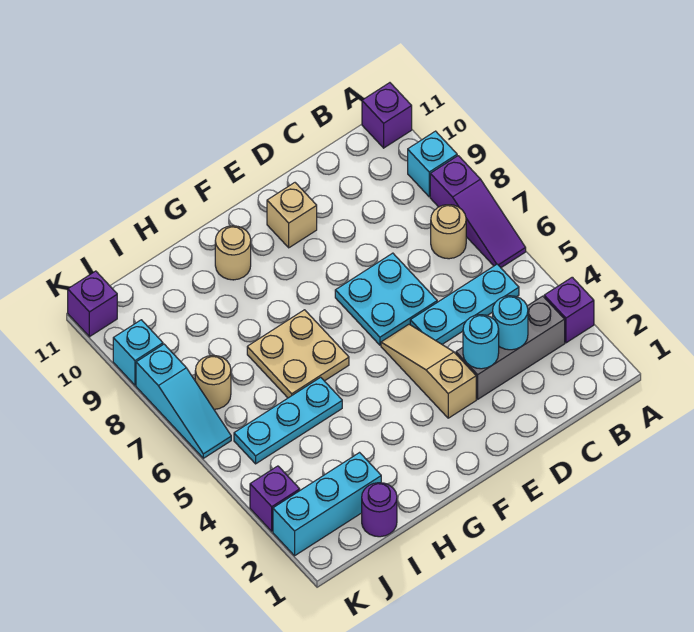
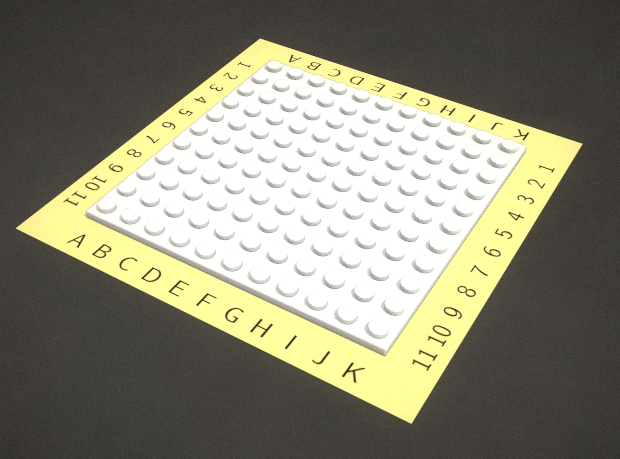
none -> purple 1x1 brick [544,277,594,343]
none -> purple 1x3 slope [430,156,526,268]
none -> cyan 1x1 brick [408,131,457,197]

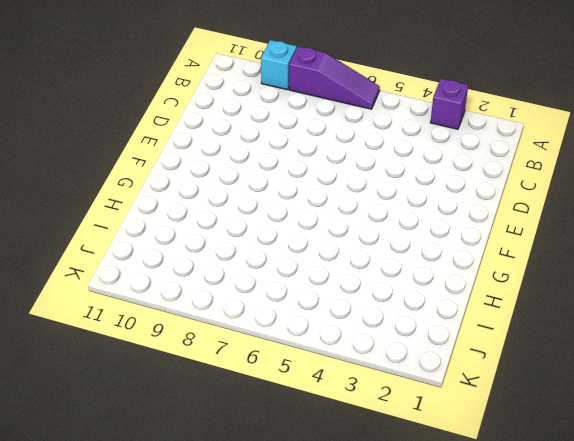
none -> purple 1x1 brick [362,83,412,148]
none -> grey 1x3 brick [456,296,565,399]
none -> cyan 1x3 plate [410,264,519,344]

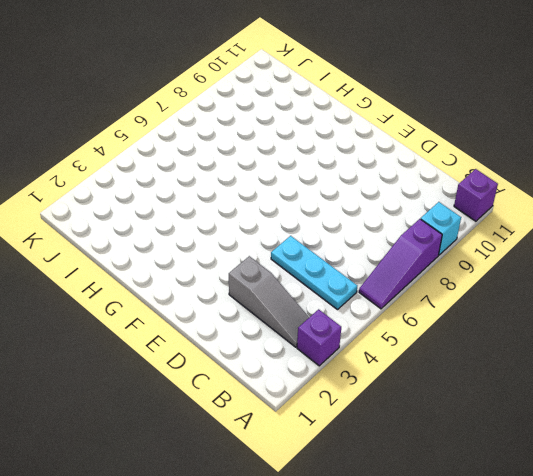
grey 1x3 slope [229,256,309,347] -> grey 1x3 brick [456,296,565,399]
none -> tan 1x1 round brick [431,205,466,259]
none -> cyan 2x2 plate [335,253,437,345]
none -> tan 1x3 slope [381,324,476,418]

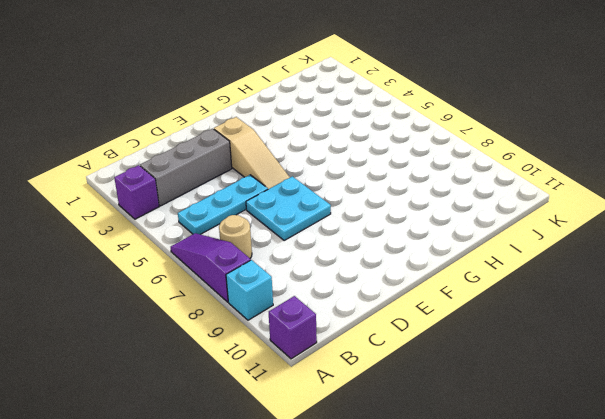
none -> tan 1x1 brick [267,183,317,248]
none -> tan 2x2 plate [247,310,349,398]
none -> tan 1x1 round brick [215,226,251,280]

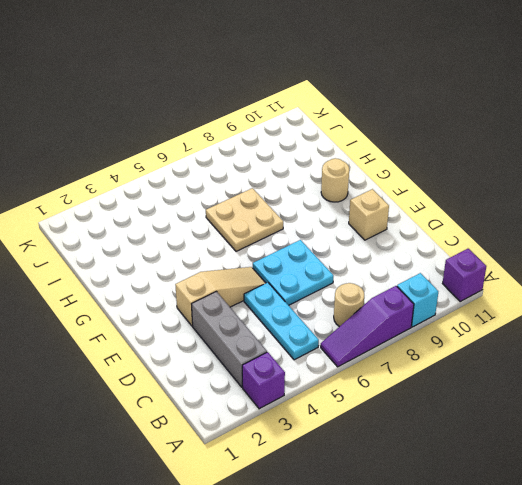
none -> cyan 1x3 plate [234,377,342,464]
none -> purple 1x1 round brick [362,483,397,537]
none -> cyan 1x3 brick [273,453,381,556]

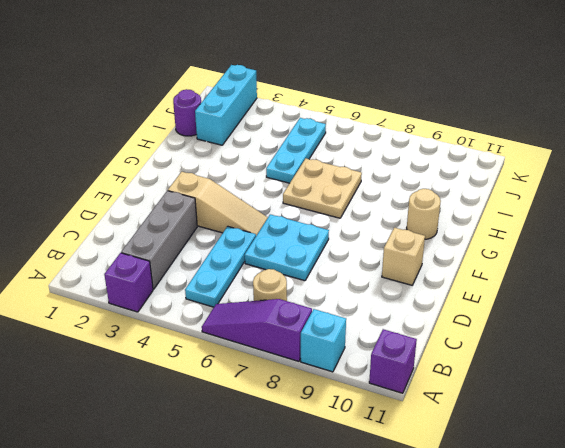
none -> tan 1x1 round brick [195,355,231,409]
none -> purple 1x1 brick [250,466,300,531]
none -> cyan 1x3 slope [136,344,231,458]

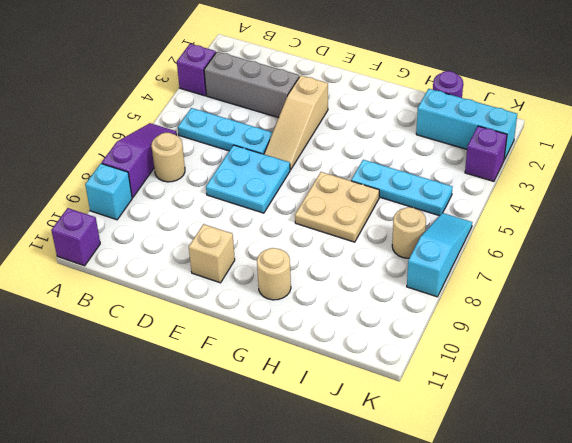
none -> cyan 1x1 brick [113,320,163,385]
none -> purple 1x1 brick [68,271,117,337]
none -> cyan 1x1 round brick [493,296,528,350]

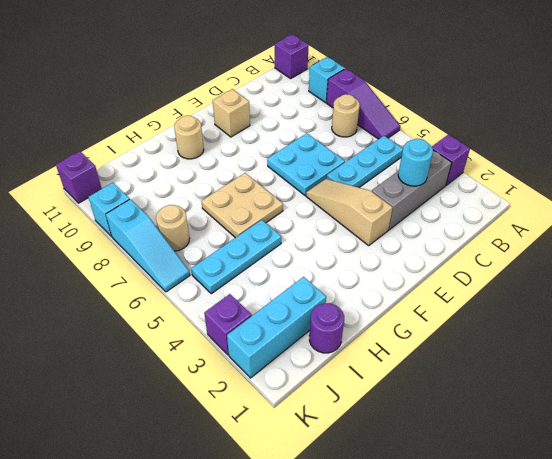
none -> cyan 1x1 round brick [463,315,499,369]

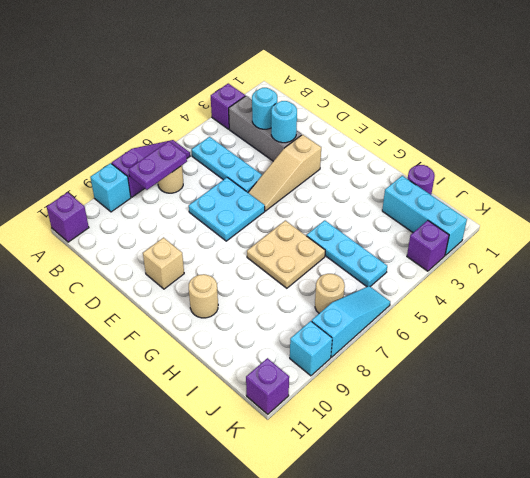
purple 1x2 plate [128,141,187,190] -> none

